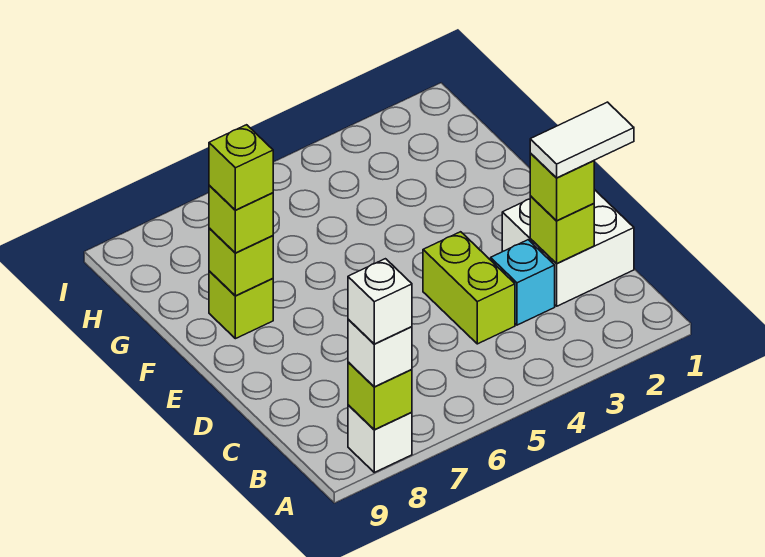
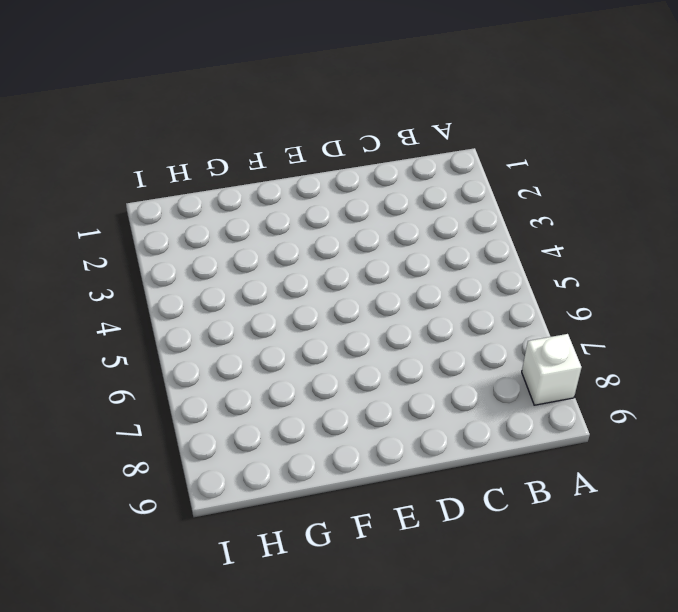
none -> white 2x2 brick [502,189,634,306]
none -> cyan 1x1 brick [491,240,555,325]
none -> lime 1x2 brick [423,232,515,344]

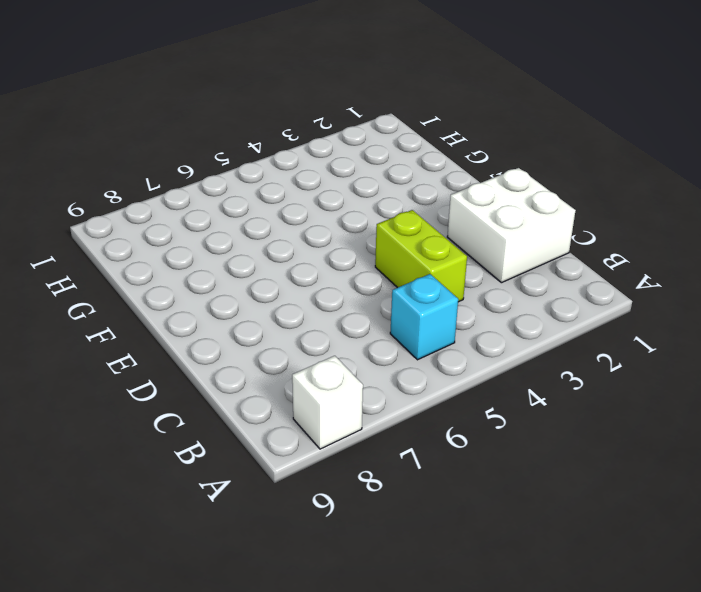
cyan 1x1 brick [390,274,458,360] -> cyan 1x1 brick moved to [491,240,555,325]
none -> lime 1x1 brick [209,271,273,339]
none -> lime 1x1 brick [348,362,412,430]
none -> lime 1x1 brick [530,196,594,264]

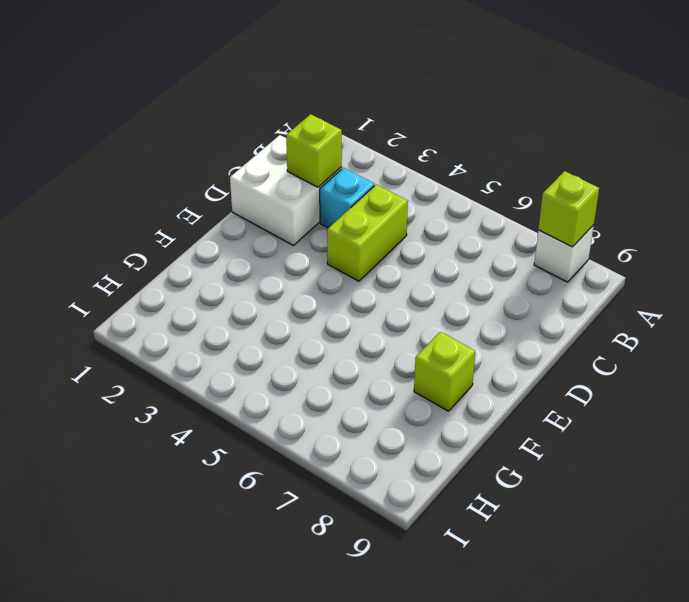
none -> lime 1x1 brick [209,228,273,296]
none -> white 1x1 brick [348,319,412,387]
none -> lime 1x1 brick [530,153,594,221]

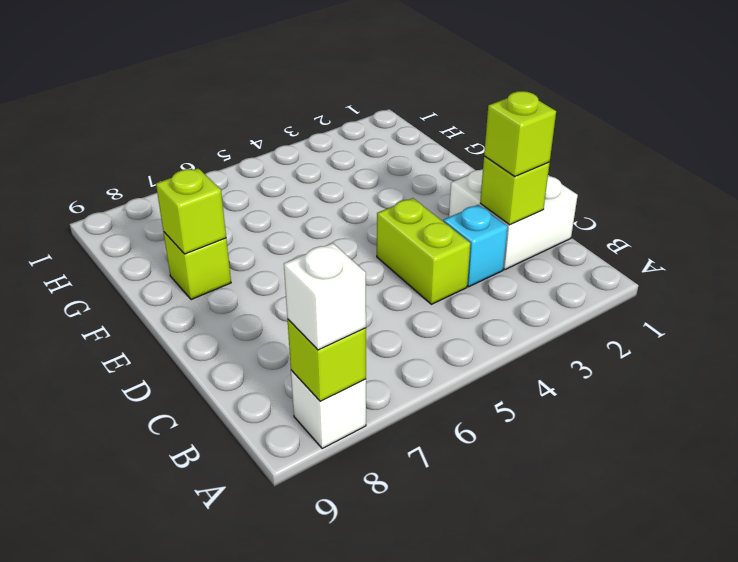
none -> lime 1x1 brick [209,186,273,253]
none -> white 1x1 brick [348,259,412,344]
none -> white 1x2 tile [530,102,634,178]

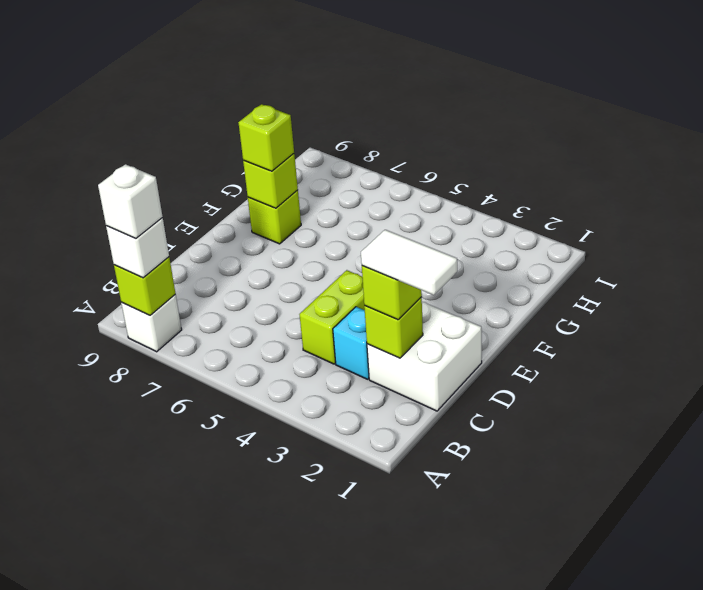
none -> lime 1x1 brick [209,125,273,210]

